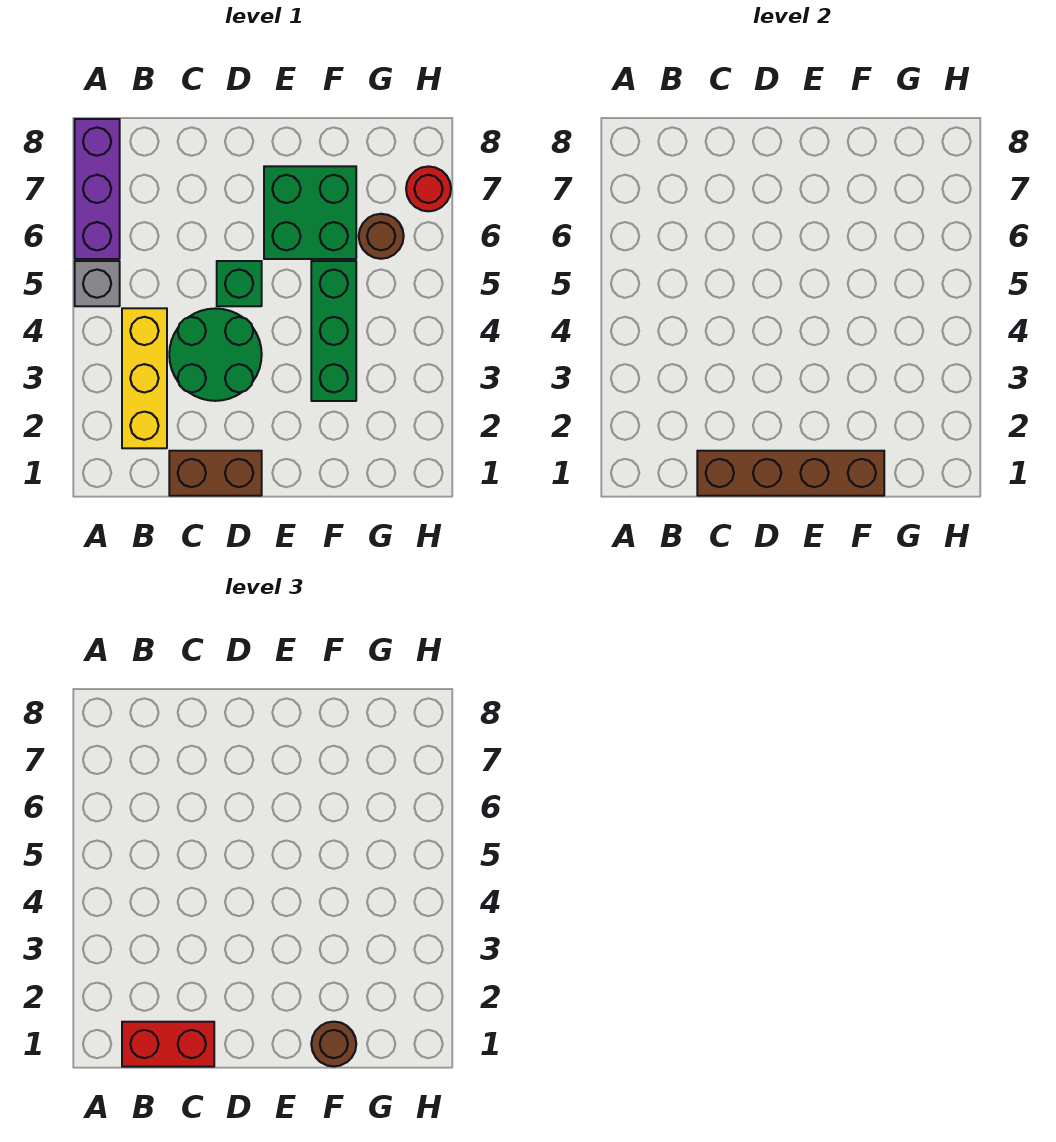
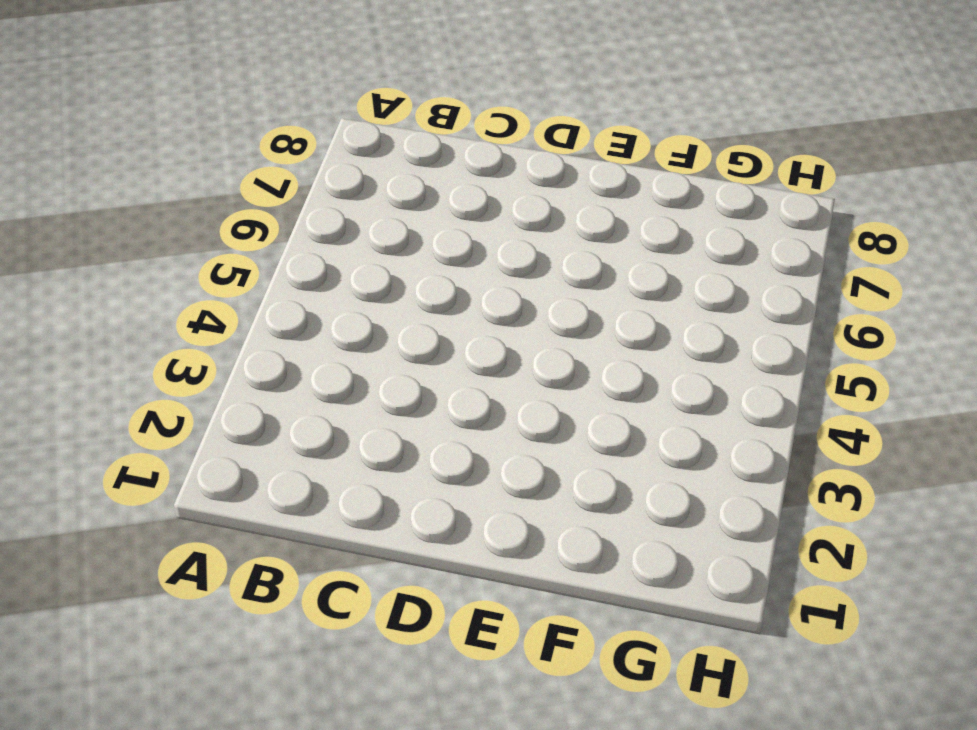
none -> grey 1x1 brick [75,261,120,306]
none -> purple 1x3 brick [75,119,120,259]
none -> yellow 1x3 brick [122,308,167,448]

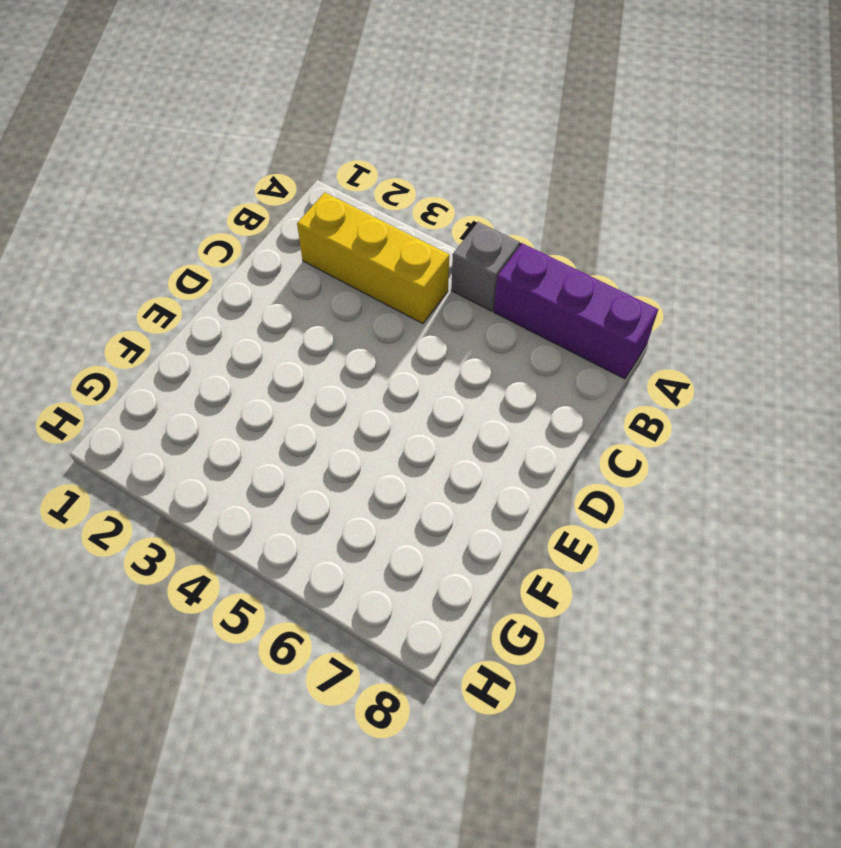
none -> brown 1x2 brick [169,451,262,496]
none -> green 2x2 round brick [169,308,262,401]
none -> green 1x1 brick [217,261,262,306]

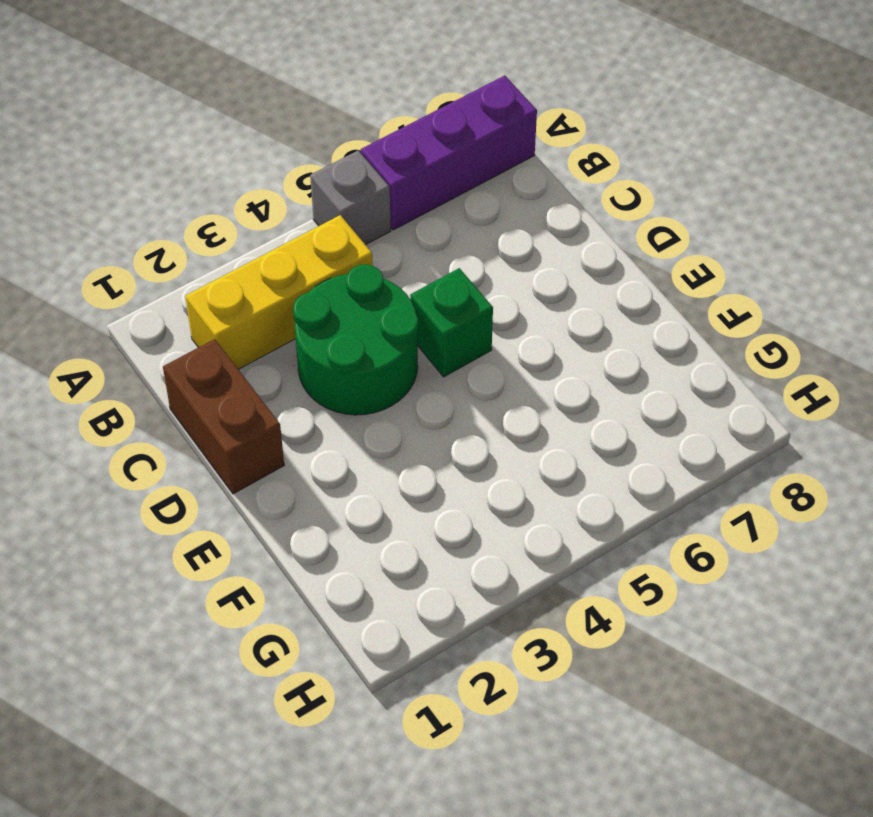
none -> green 2x2 brick [264,166,356,259]
none -> green 1x3 brick [311,261,356,401]
none -> brown 1x1 round brick [359,214,404,259]

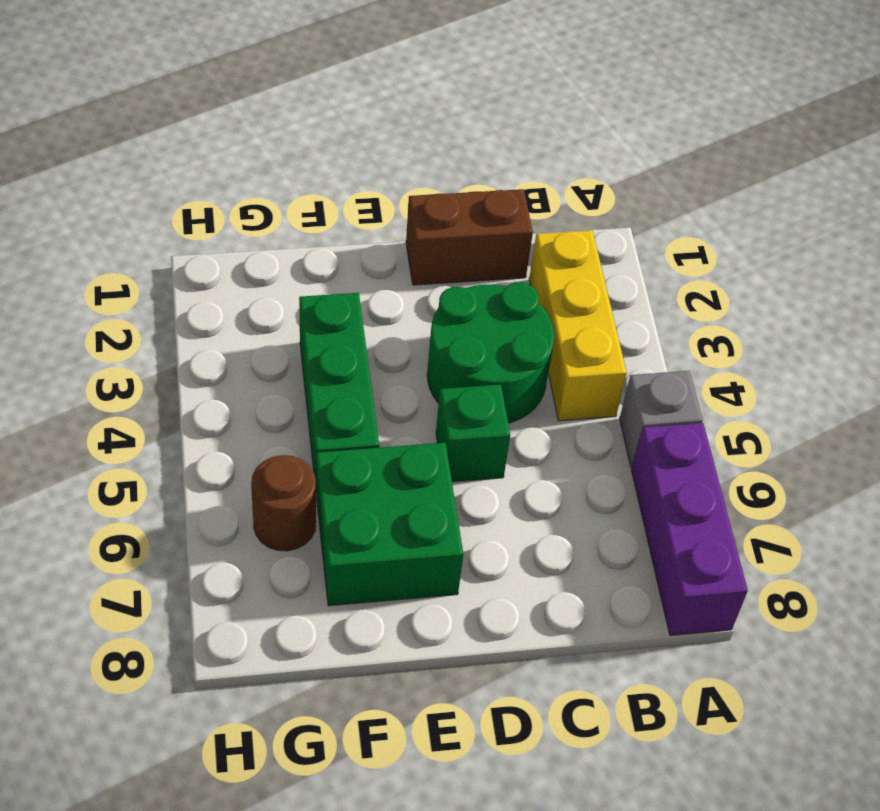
none -> red 1x1 round brick [406,166,451,211]
none -> brown 1x4 brick [697,451,884,496]
none -> red 1x2 brick [122,1022,214,1067]

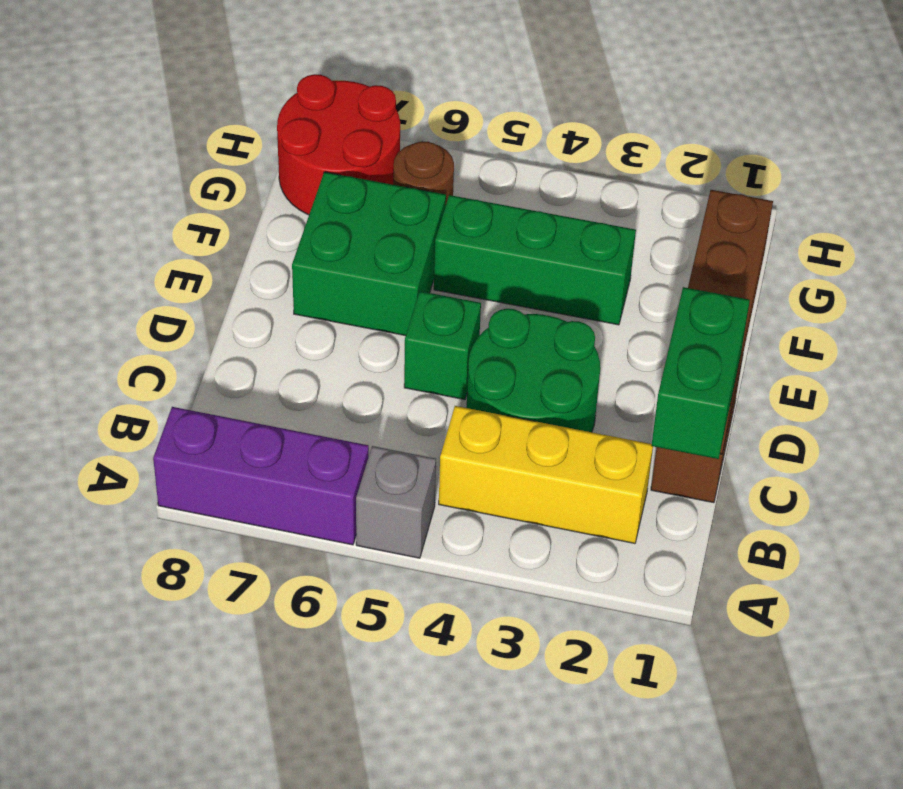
green 1x2 brick [651,287,750,459] -> red 1x2 brick [122,1022,214,1067]
red 2x2 round brick [277,74,400,215] -> red 1x1 round brick [406,166,451,211]
none -> brown 1x1 round brick [311,1022,356,1067]

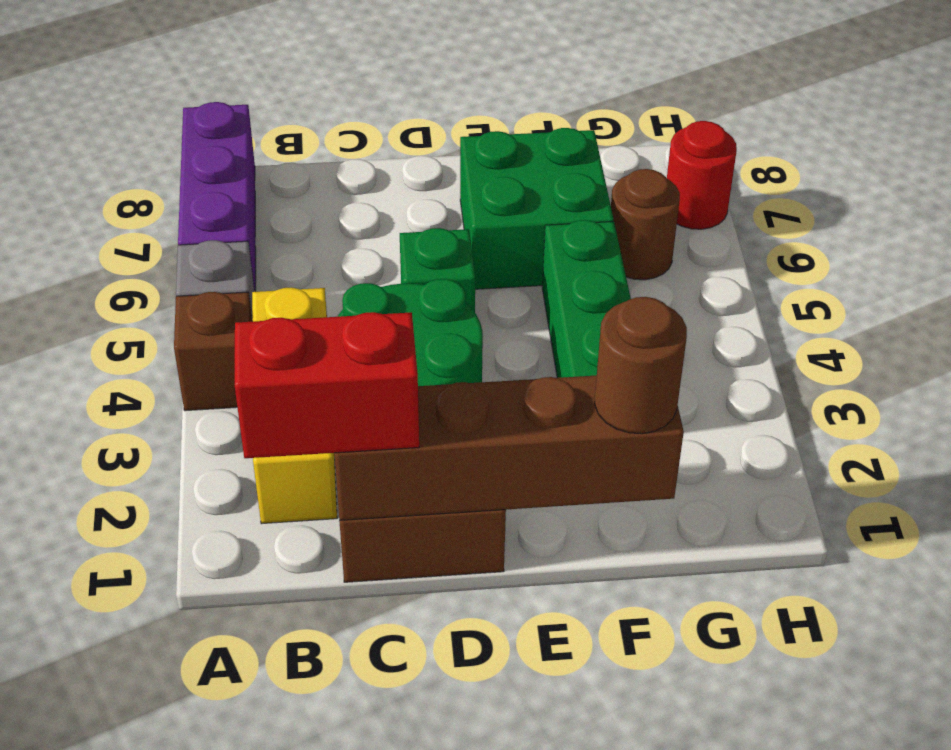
brown 1x1 brick [174,292,252,411] -> none

